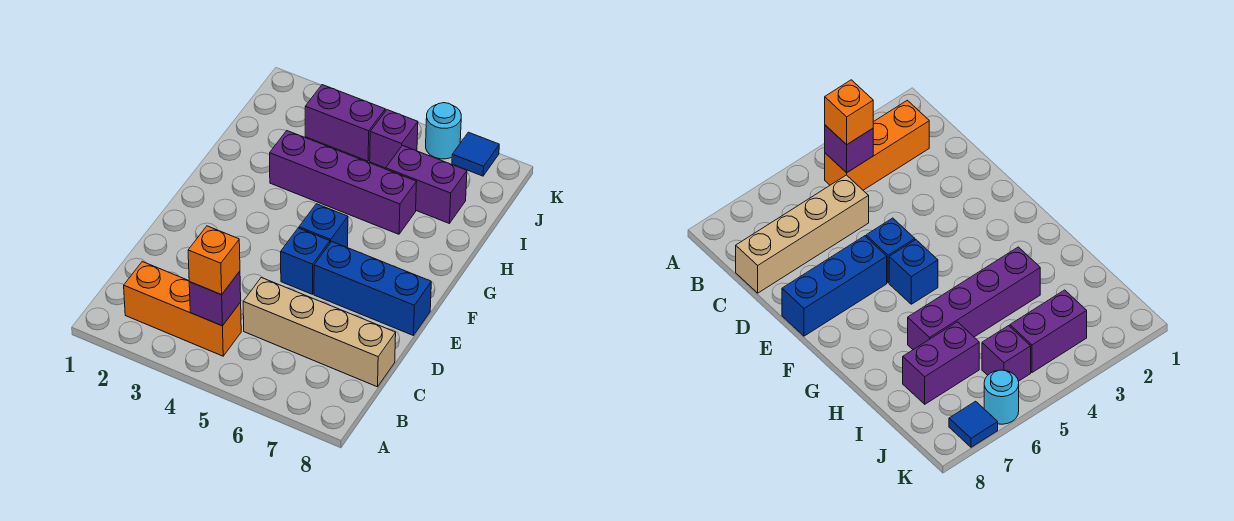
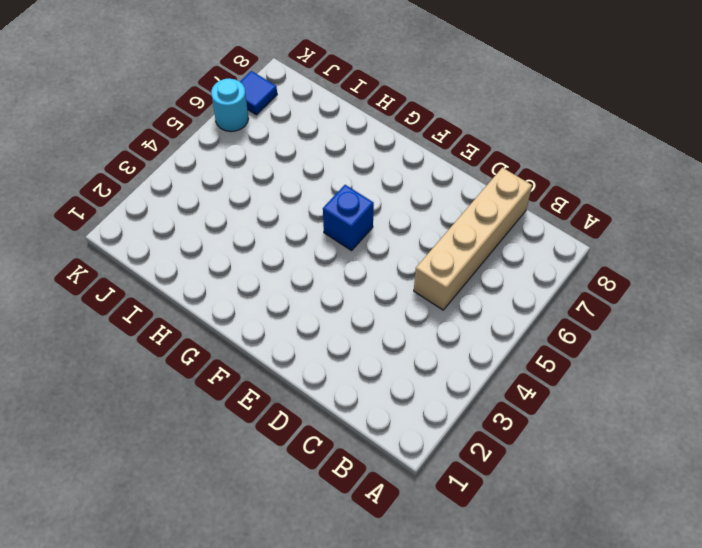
none -> orange 1x3 brick [124,262,241,356]
none -> blue 1x1 brick [281,228,330,294]
none -> blue 1x3 brick [314,242,431,336]

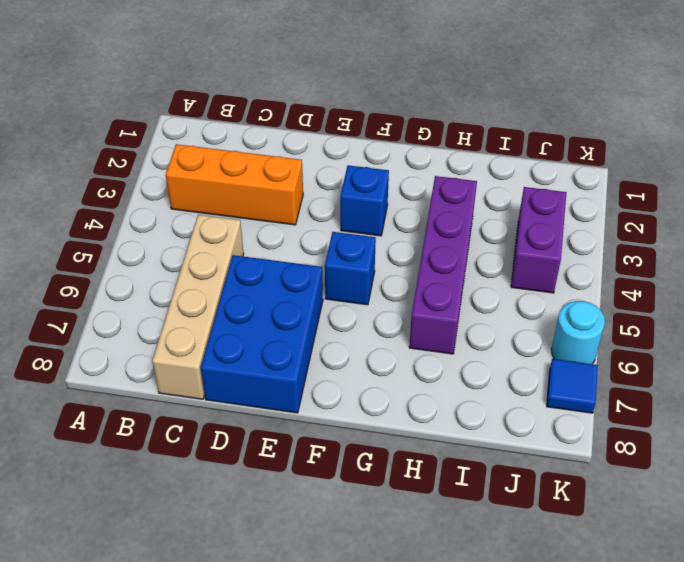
orange 1x3 brick [166,144,303,225] -> orange 1x3 brick turned to [124,262,241,356]
blue 2x3 brick [201,255,323,413] -> blue 1x3 brick [314,242,431,336]
blue 1x1 brick [340,165,389,236] -> blue 1x1 brick moved to [281,228,330,294]
none -> purple 1x2 brick [386,146,467,223]
none -> purple 1x1 brick [370,110,418,168]
none -> purple 1x1 brick [189,271,241,326]

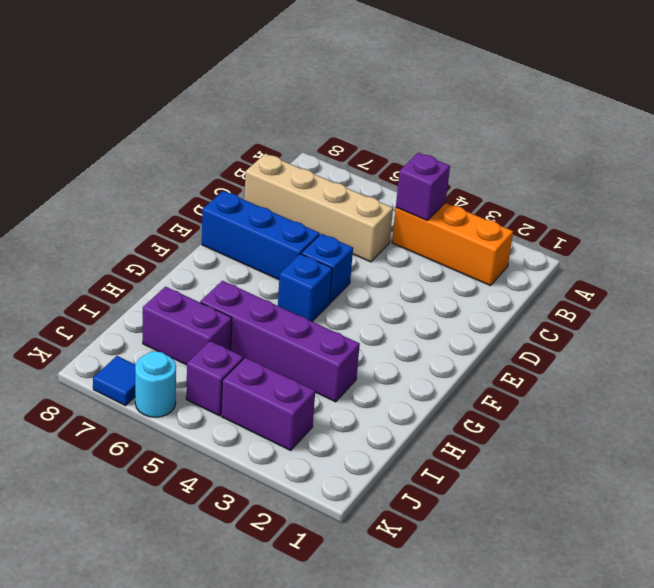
none -> orange 1x1 brick [188,226,240,295]

